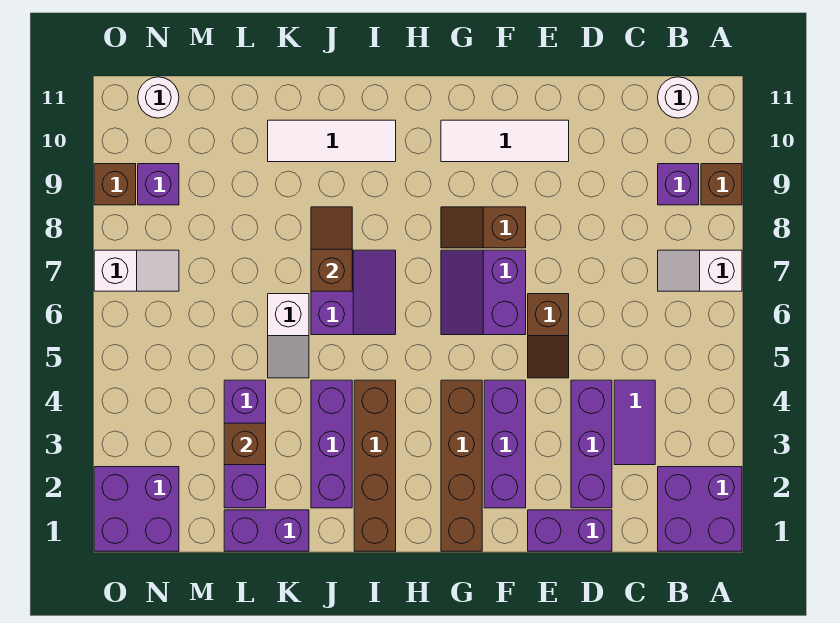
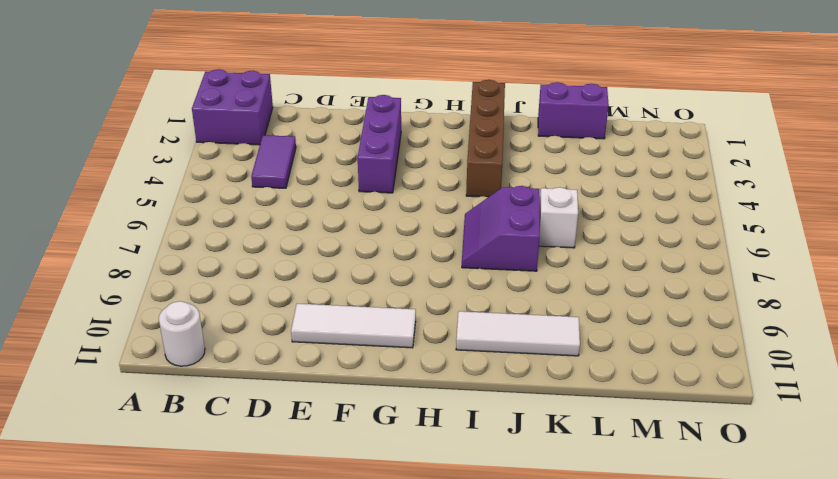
none -> white 1x2 slope [658,250,742,291]
none -> brown 1x1 brick [701,164,742,205]
none -> purple 1x1 brick [658,164,699,205]

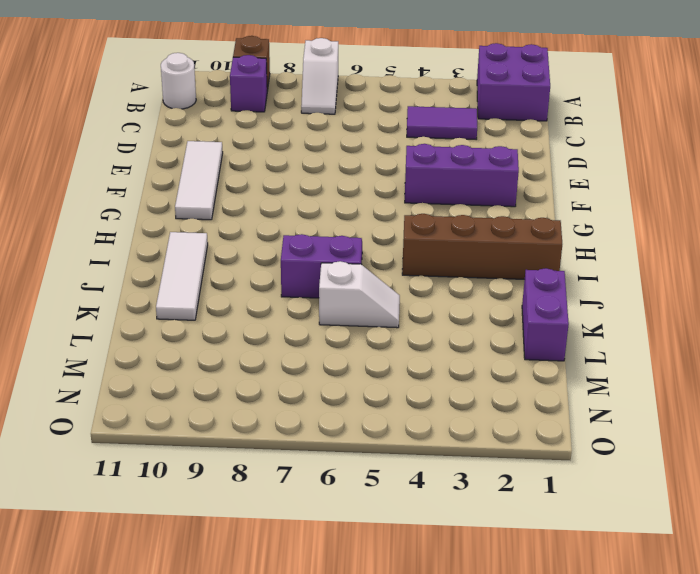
none -> purple 1x2 brick [528,510,612,551]
none -> purple 1x3 brick [571,380,612,508]
none -> brown 1x2 slope [528,294,569,378]

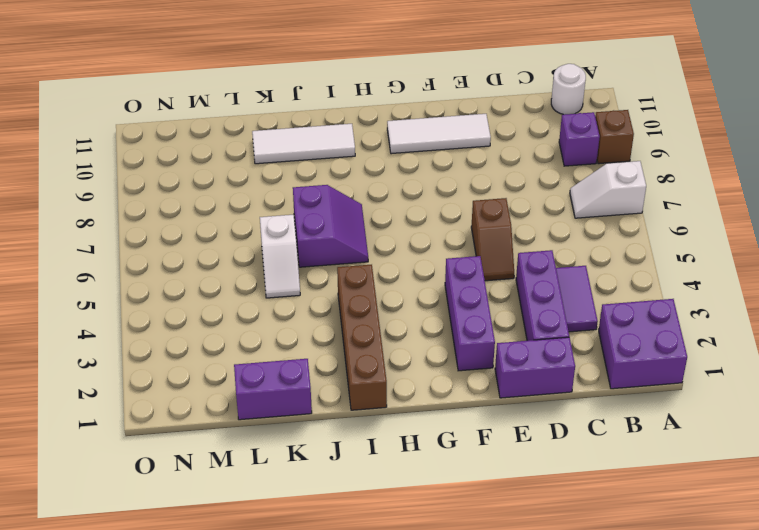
none -> purple 2x2 slope [441,250,526,335]
none -> brown 1x2 slope [441,207,526,248]
none -> brown 1x4 brick [441,380,482,551]

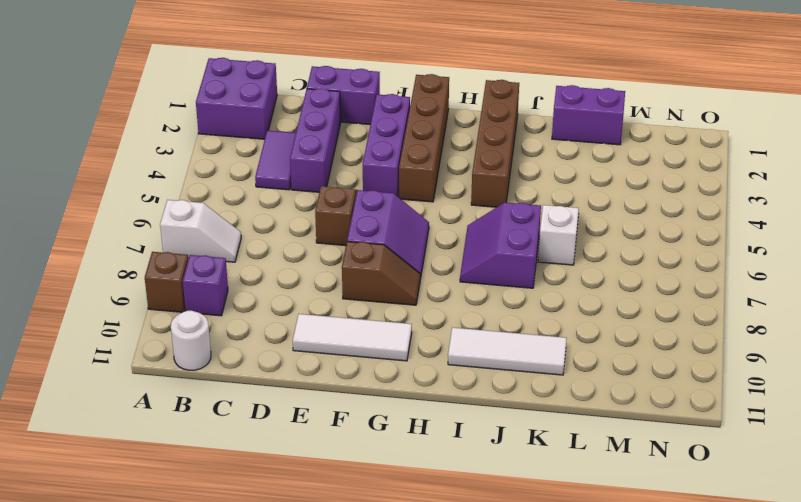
none -> purple 1x3 brick [311,380,352,508]
none -> purple 1x3 brick [224,380,266,508]
none -> purple 2x2 brick [94,467,179,551]

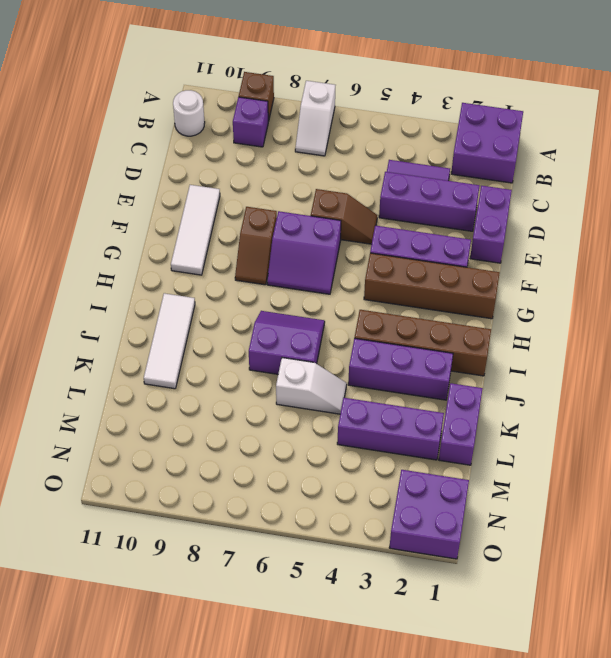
none -> white 1x2 slope [94,250,179,291]
none -> purple 1x1 brick [138,164,179,205]
none -> white 1x1 round brick [138,77,179,118]

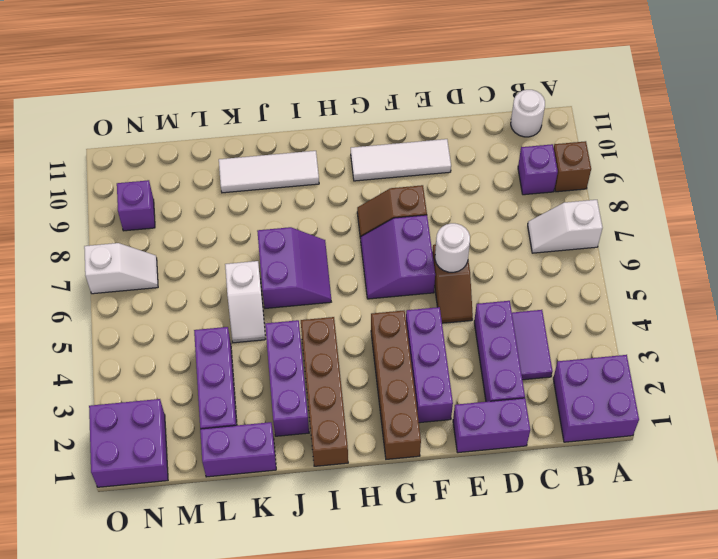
white 1x1 round brick [435,223,470,272] -> white 1x1 round brick moved to [138,77,179,118]
none -> brown 1x1 brick [94,164,136,205]
none -> brown 1x2 slope [311,207,352,291]
none -> brown 1x1 brick [224,423,266,465]

